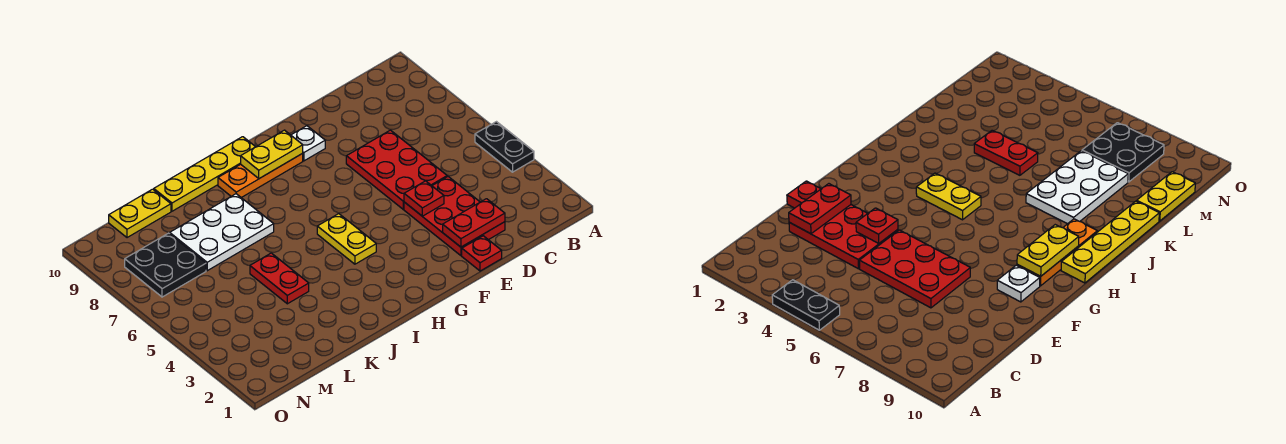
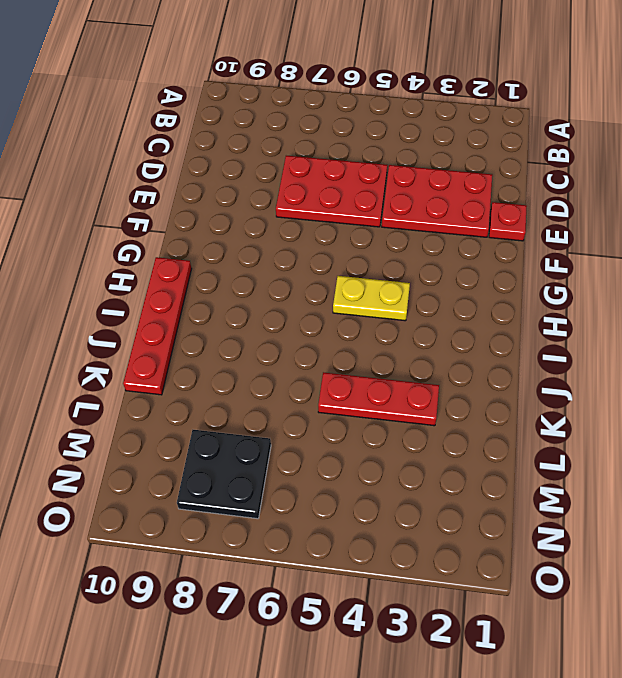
red 1x4 plate [123,257,192,395] -> yellow 1x4 plate [154,137,255,211]
red 1x3 plate [318,372,439,426] -> red 1x2 plate [250,253,309,304]
none -> black 1x2 plate [475,122,534,172]
none -> white 1x1 plate [291,126,325,161]
none -> orange 1x3 plate [218,154,303,198]

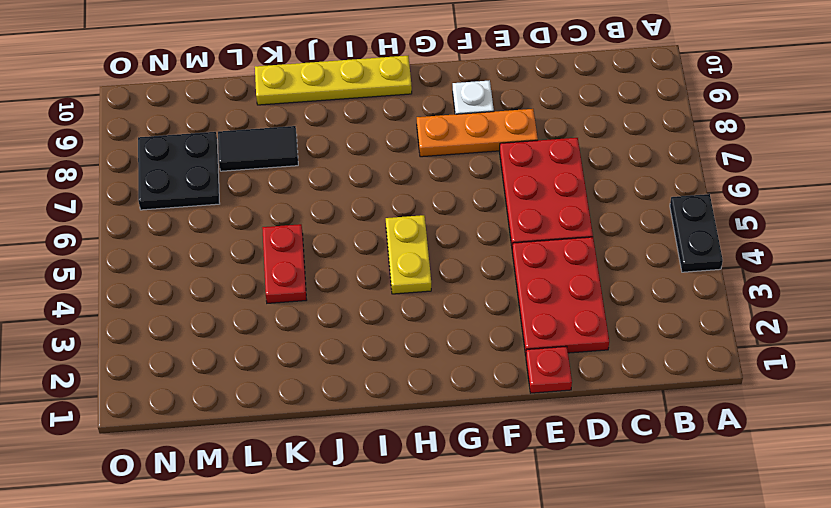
orange 1x3 plate [417,109,538,157] -> orange 1x3 plate moved to [218,154,303,198]
black 1x2 tile [218,126,298,171] -> white 2x3 plate [170,194,274,271]
none -> yellow 1x2 plate [109,189,171,238]
none -> red 1x2 plate [443,199,505,247]
none -> red 1x1 plate [404,181,444,216]

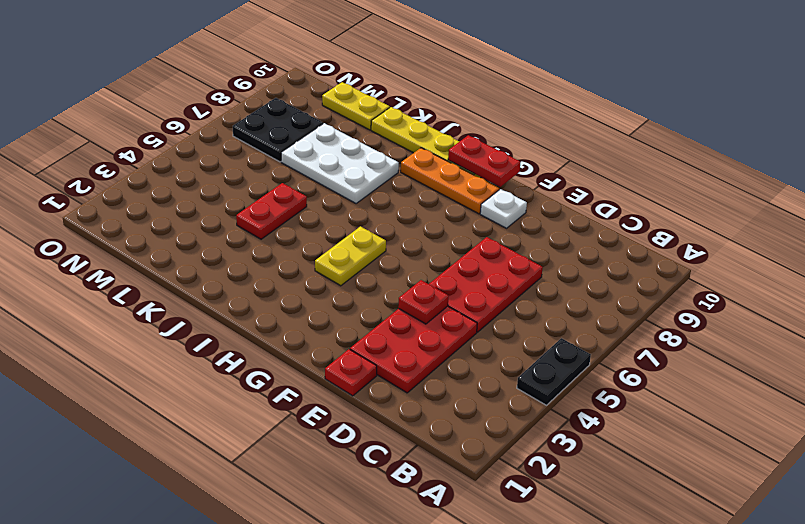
red 1x2 plate [448,135,520,187] -> red 1x2 plate moved to [443,199,505,247]
none -> yellow 1x2 plate [241,130,303,179]

